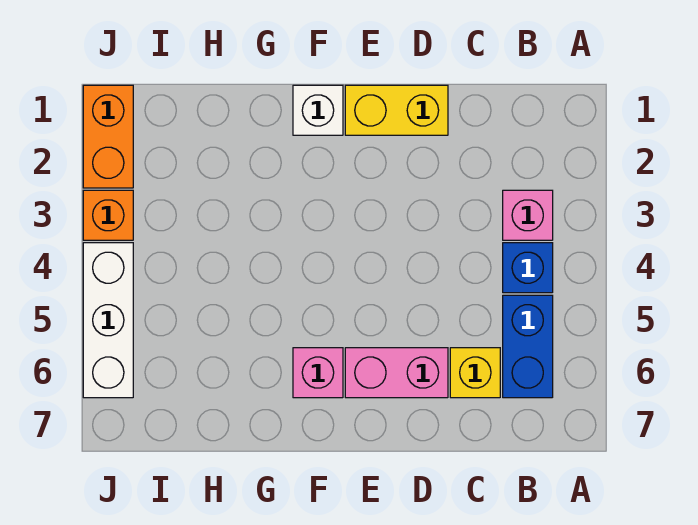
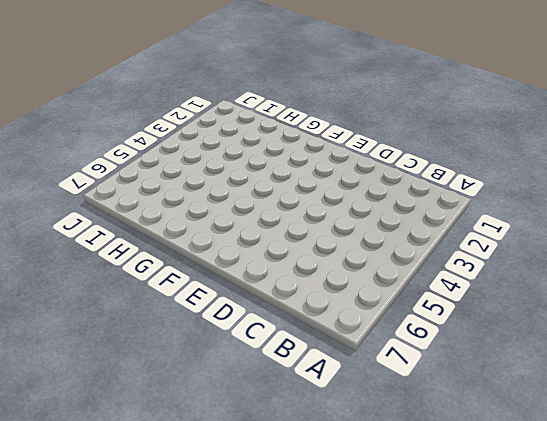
none -> pink 1x1 brick [503,190,553,240]
none -> blue 1x1 brick [503,243,553,293]

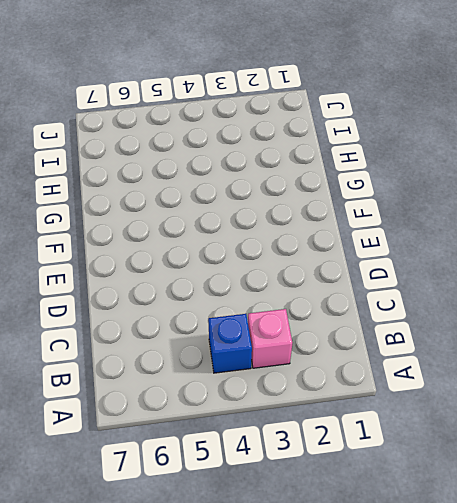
none -> blue 1x2 brick [503,295,553,398]
none -> yellow 1x1 brick [450,348,500,398]

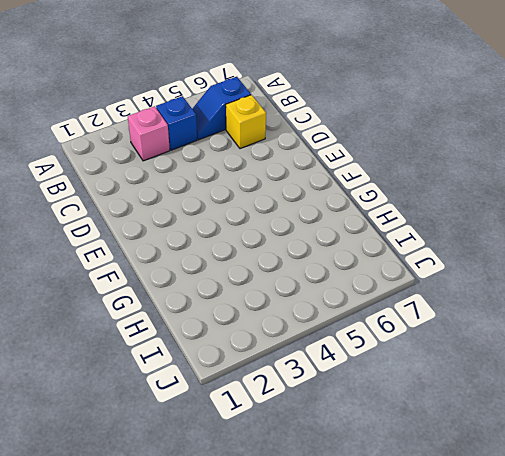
blue 1x2 slope [192,77,251,140] -> blue 1x2 brick [503,295,553,398]
none -> yellow 1x2 brick [345,85,448,135]
none -> pink 1x2 brick [345,348,448,398]

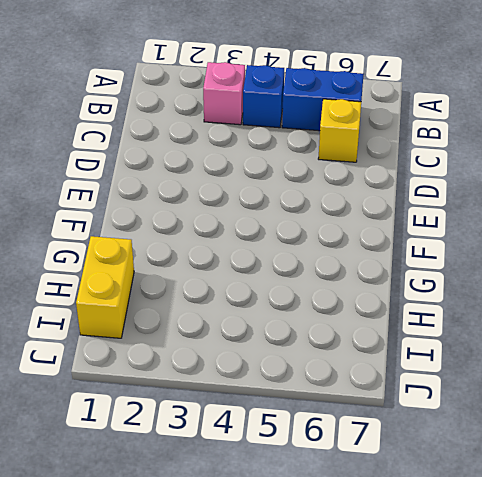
yellow 1x2 brick [76,236,134,338] -> yellow 1x2 brick moved to [345,85,448,135]
none -> pink 1x2 brick [345,348,448,398]
none -> white 1x1 brick [293,85,343,135]

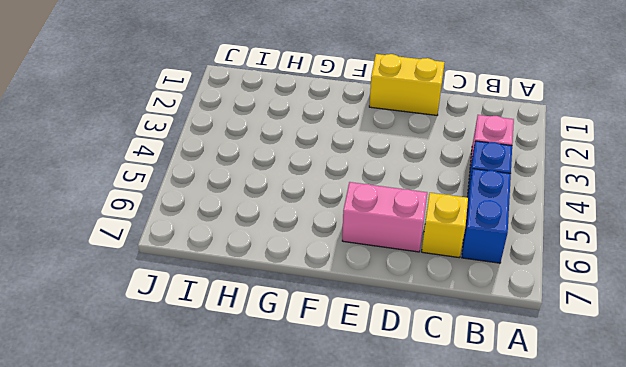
none -> white 1x1 brick [293,85,343,135]
none -> pink 1x1 brick [293,348,343,398]

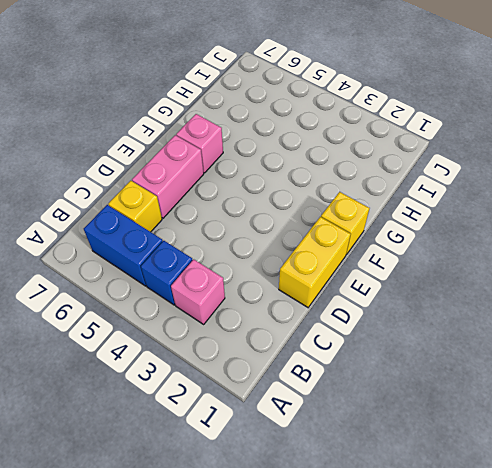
yellow 1x1 brick [321,192,369,255] -> white 1x1 brick [293,85,343,135]
none -> orange 1x2 brick [83,85,133,188]
none -> orange 1x1 brick [83,190,133,240]

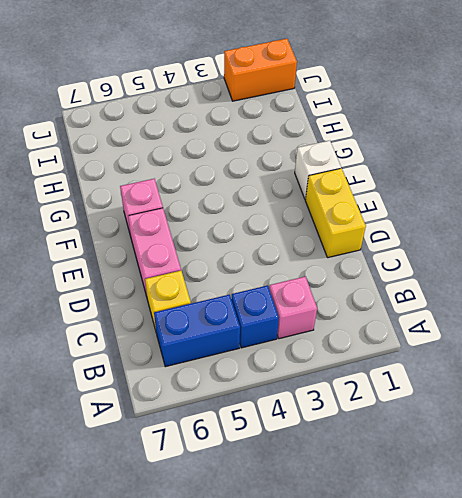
none -> orange 1x1 brick [83,190,133,240]
none -> white 1x3 brick [83,243,133,398]

